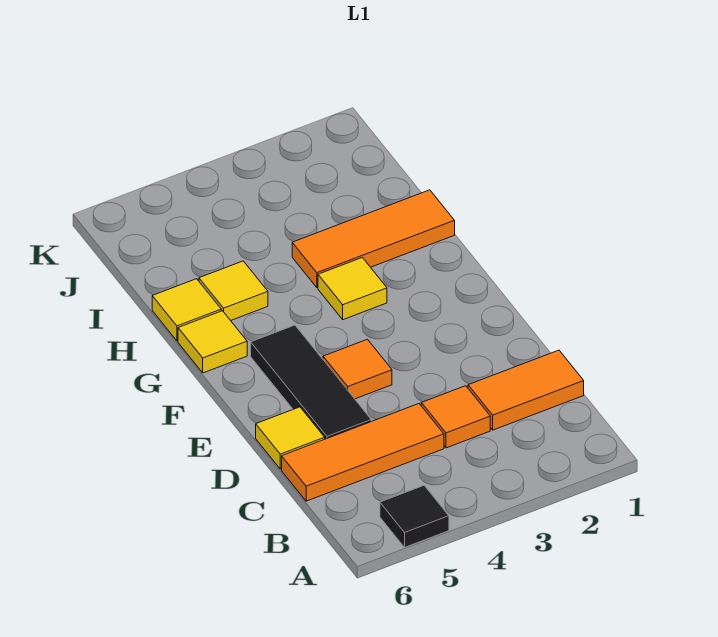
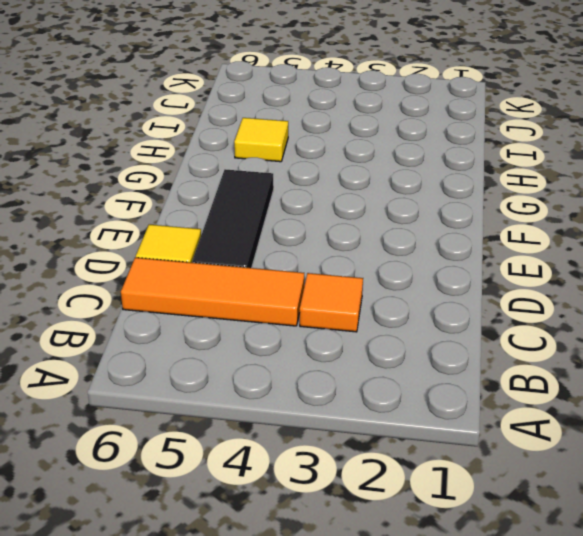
none -> black 1x1 tile [380,486,449,547]
none -> orange 1x2 tile [468,350,584,430]
none -> orange 1x1 tile [323,339,392,399]

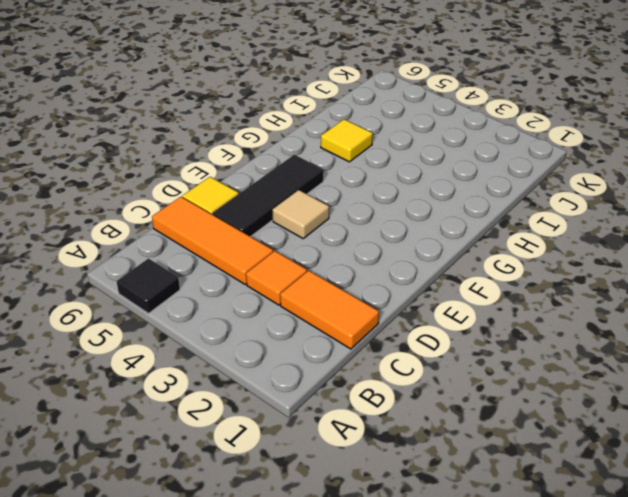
tan 1x1 tile [273,190,329,238] -> orange 1x1 tile [323,339,392,399]
none -> yellow 1x1 tile [318,258,387,320]
none -> yellow 1x1 tile [178,311,247,373]
none -> orange 1x3 tile [292,190,455,288]

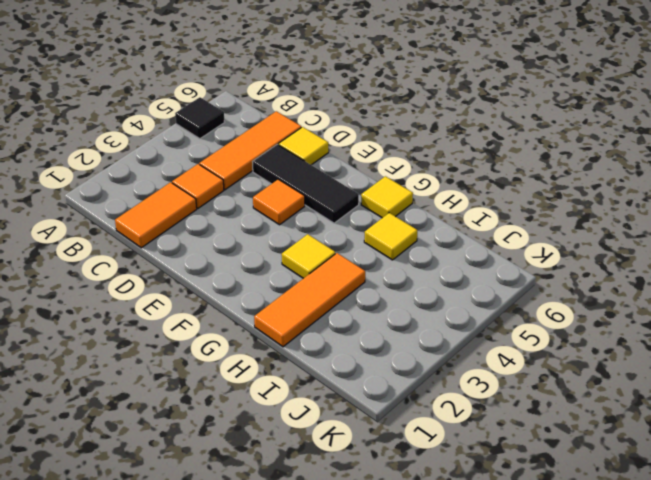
none -> yellow 1x1 tile [152,279,221,341]

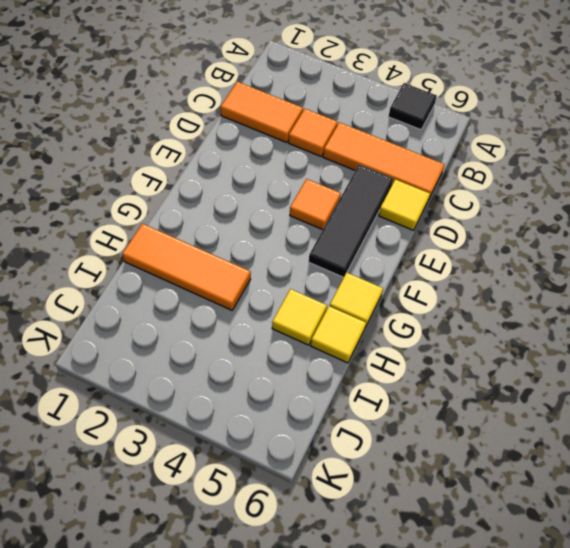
none -> yellow 1x1 tile [318,258,387,320]

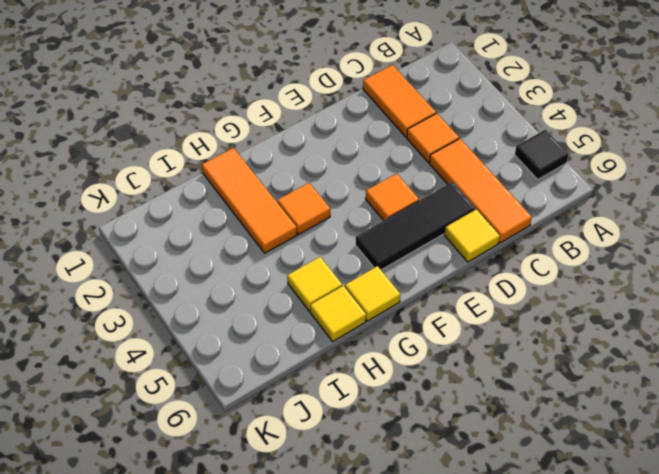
orange 1x1 tile [277,183,330,234] -> yellow 1x1 tile [318,258,387,320]

